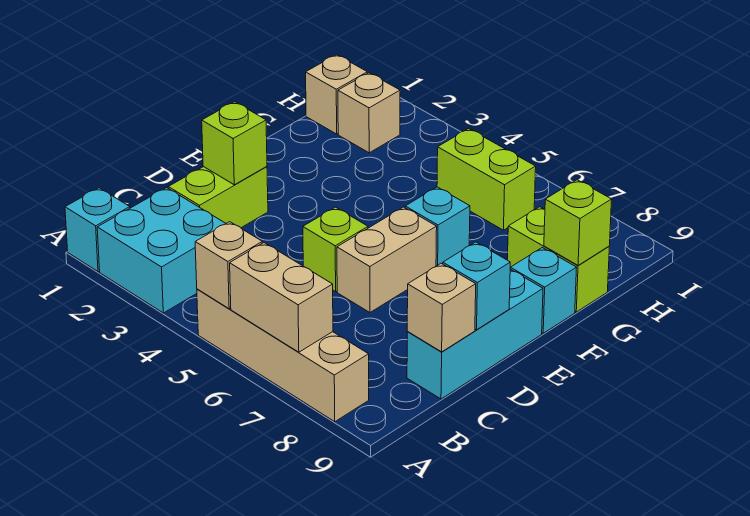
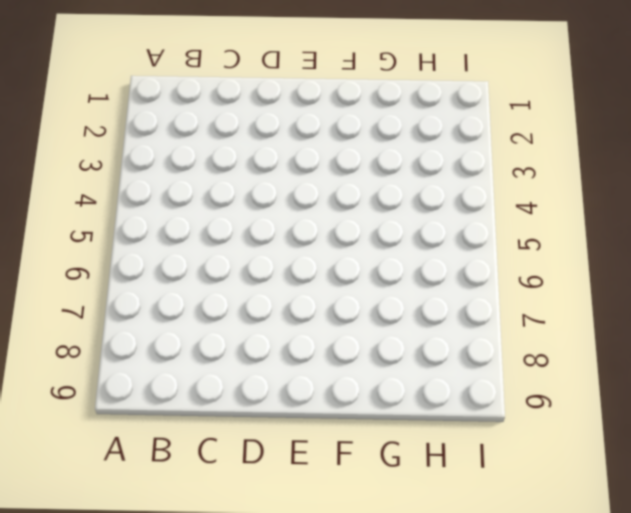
none -> cyan 1x1 brick [65,188,130,272]
none -> cyan 2x2 brick [97,188,226,313]
none -> tan 1x4 brick [197,289,369,422]

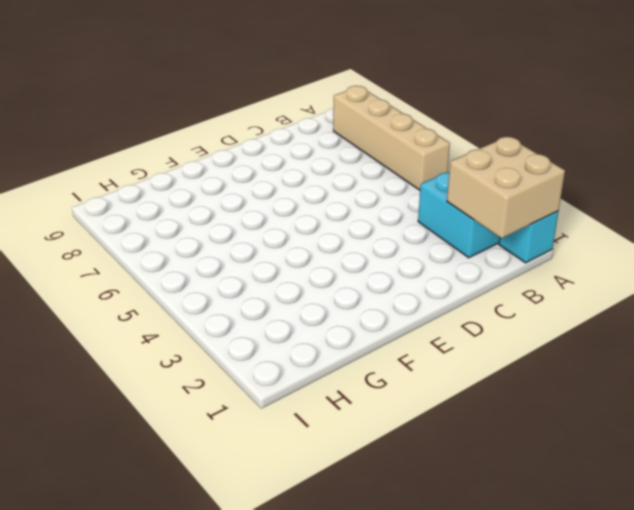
tan 2x2 brick [447,137,565,238] -> none
none -> lime 1x2 brick [168,167,268,228]
none -> cyan 1x3 brick [407,269,543,399]
none -> lime 1x1 brick [303,207,368,292]

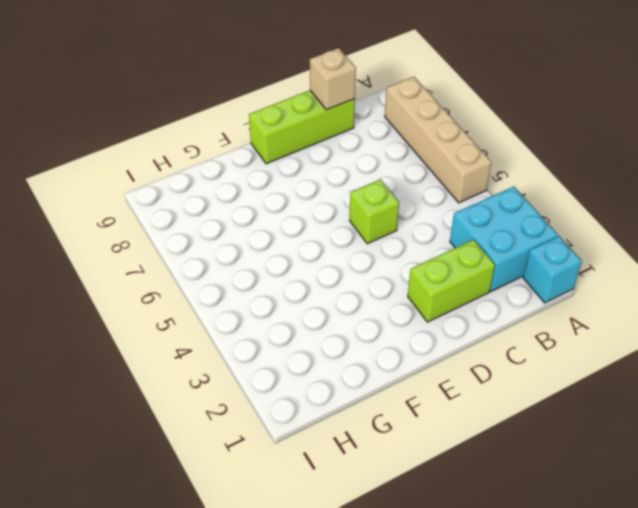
lime 1x3 brick [249,91,355,164] -> cyan 1x3 brick [407,269,543,399]
none -> tan 1x2 brick [337,207,437,312]
none -> cyan 1x1 brick [405,187,470,266]
none -> cyan 1x1 brick [510,248,577,333]

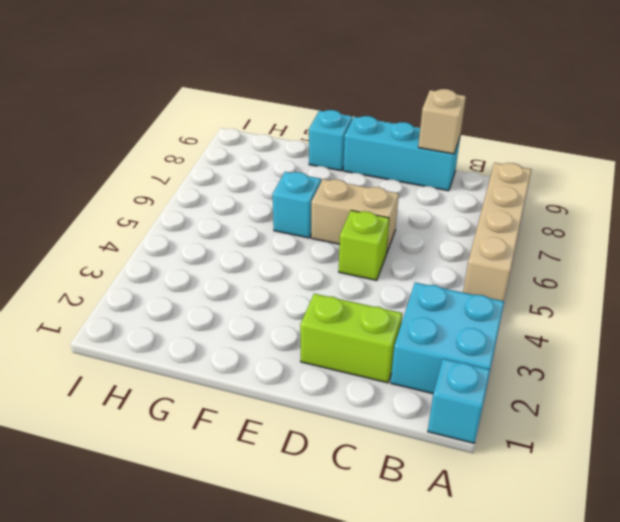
none -> lime 1x2 brick [507,207,609,312]
none -> tan 1x1 brick [306,55,367,134]
none -> tan 1x1 brick [338,73,400,153]

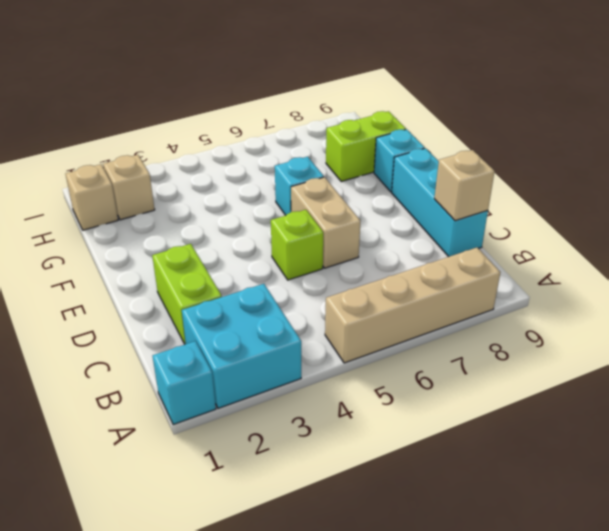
none -> lime 1x2 brick [437,129,536,230]
none -> tan 1x1 brick [195,222,262,309]
none -> tan 1x2 brick [230,243,333,352]

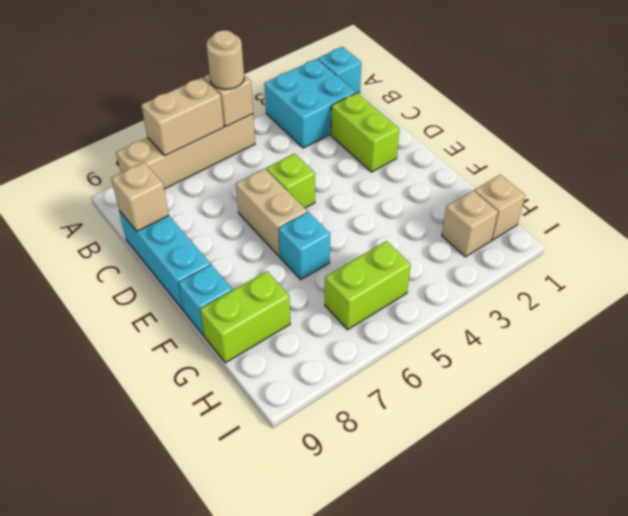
tan 1x1 round brick [206,30,244,89] -> none
none -> lime 1x1 brick [202,102,267,185]
none -> cyan 1x1 brick [443,242,510,330]
none -> lime 1x1 brick [544,180,612,265]

